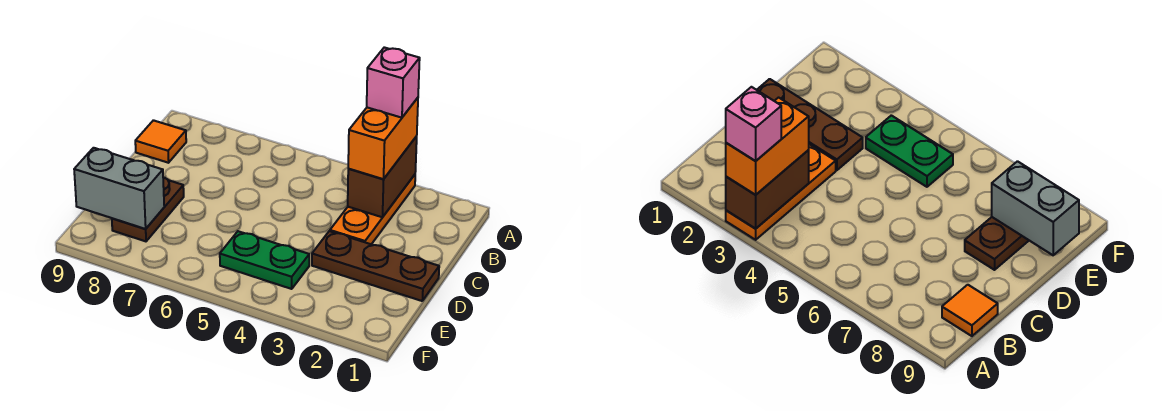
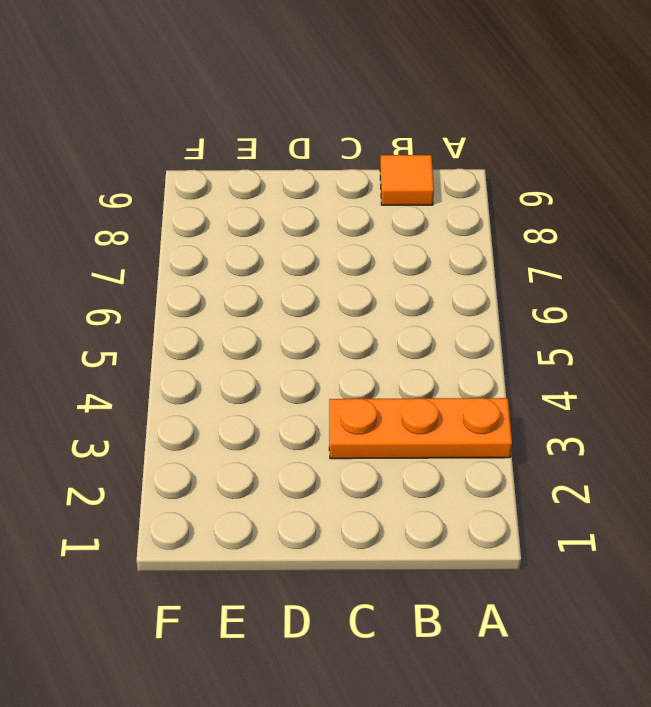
none -> brown 1x3 plate [312,231,439,301]
none -> brown 1x2 plate [112,177,184,241]

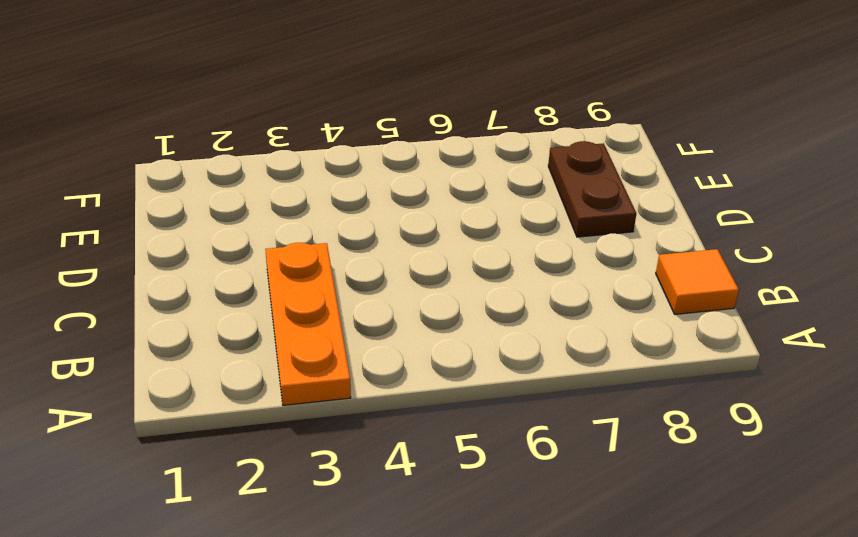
none -> brown 1x3 plate [312,231,439,301]
none -> green 1x2 plate [220,231,309,289]

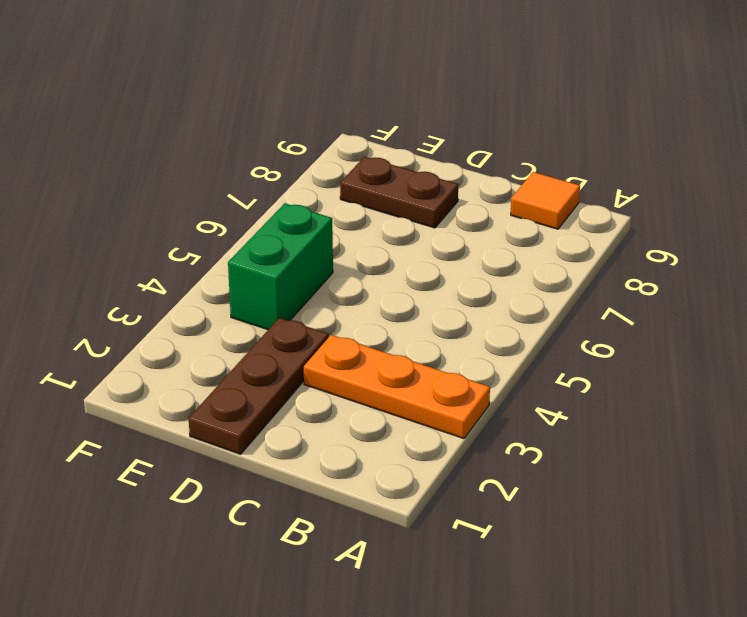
green 1x2 brick [228,203,333,330] -> green 1x2 plate [220,231,309,289]
none -> brown 1x2 brick [348,136,417,217]
none -> grey 1x2 brick [74,148,164,229]

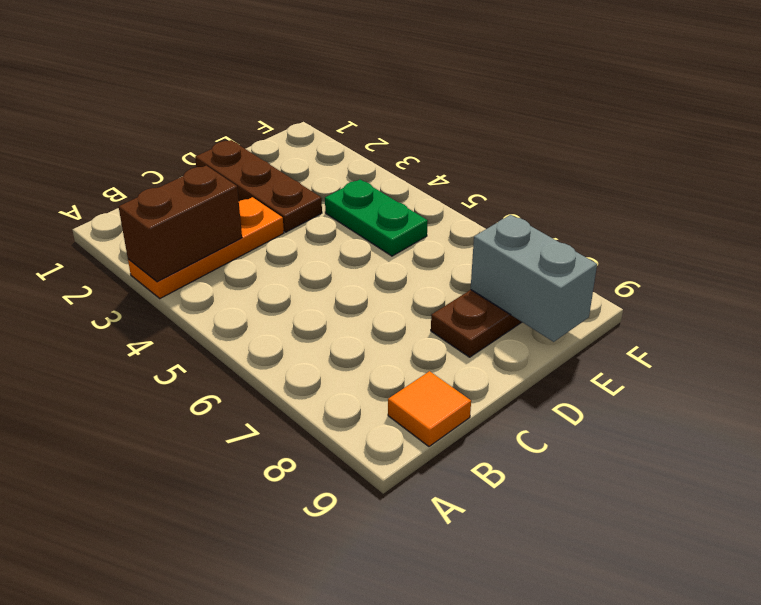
none -> orange 1x2 brick [348,98,418,179]
none -> pink 1x1 brick [367,47,420,118]

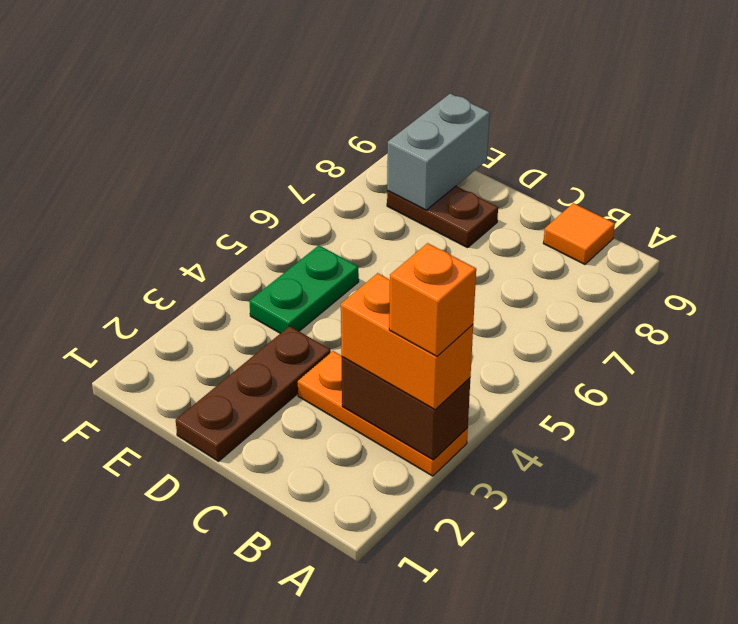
orange 1x1 brick [389,243,476,356] -> pink 1x1 brick [367,47,420,118]

